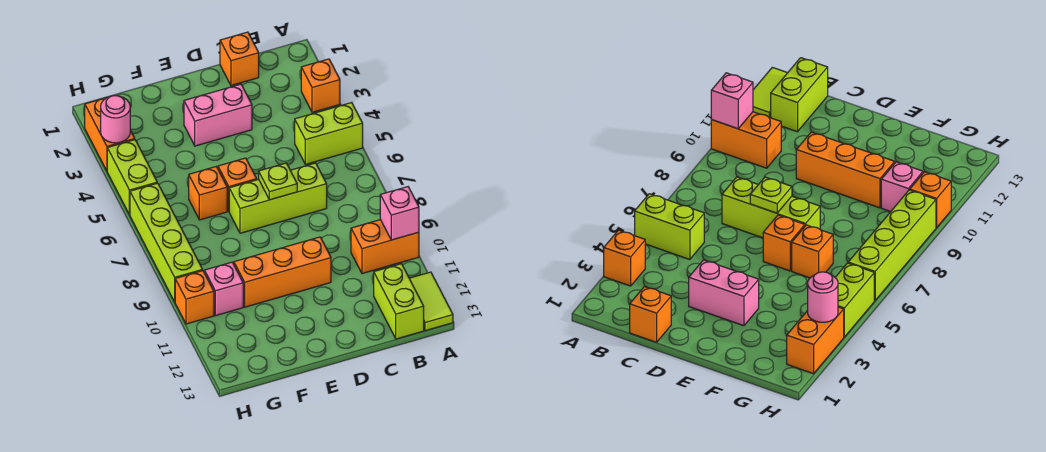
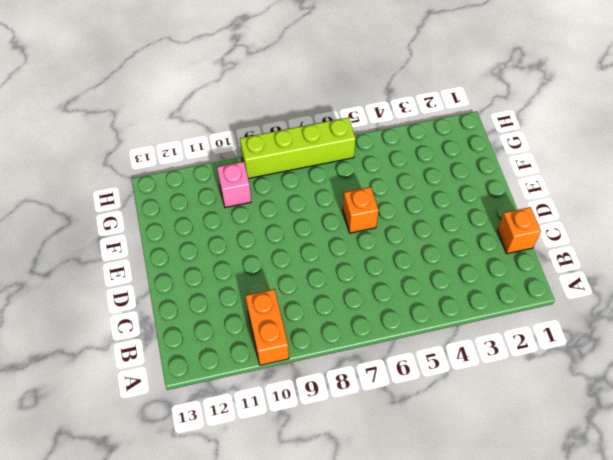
none -> orange 1x1 brick [301,59,340,112]
none -> lime 1x2 brick [295,103,363,164]
none -> lime 1x2 tile [409,272,453,331]

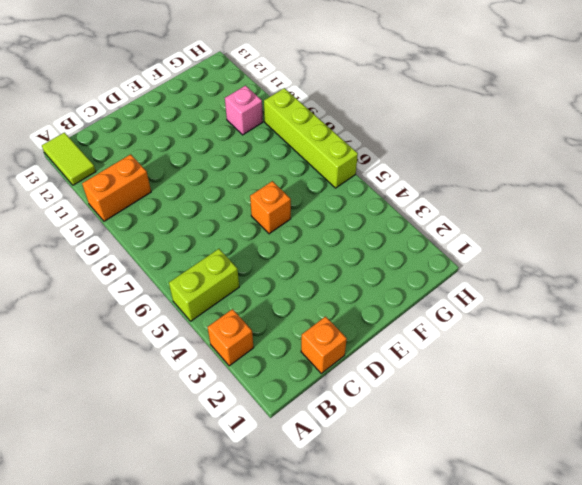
none -> lime 1x2 brick [374,264,424,339]
none -> lime 1x3 brick [229,163,327,233]
none -> pink 1x2 brick [184,84,252,146]

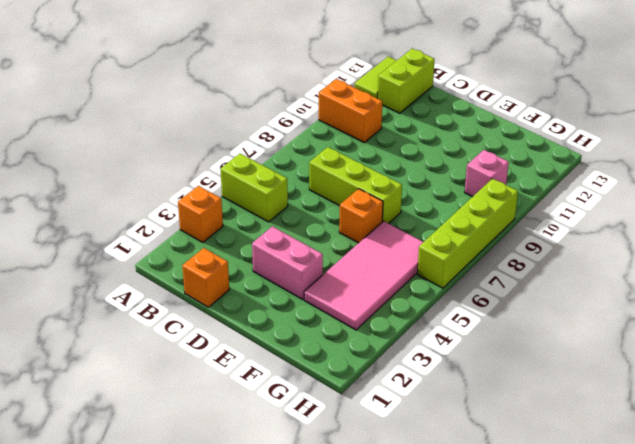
pink 2x4 tile [304,221,423,330] -> orange 1x1 brick [189,167,227,220]
none -> orange 1x3 brick [234,237,331,307]
none -> orange 1x2 brick [85,97,135,171]
none -> lime 1x2 brick [107,140,157,215]

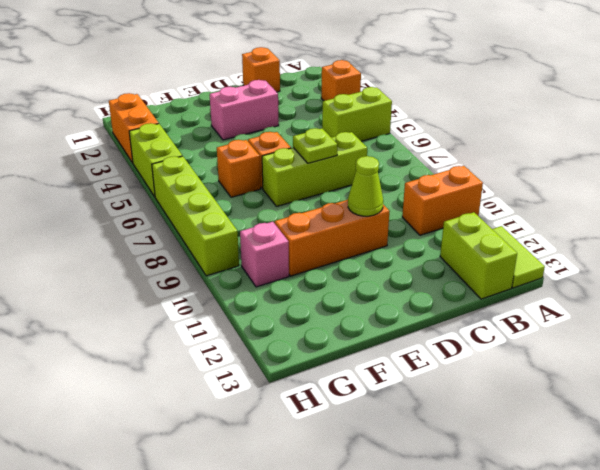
lime 1x1 cone [348,156,383,216] -> none
none -> orange 1x1 brick [175,271,214,324]
none -> pink 1x1 brick [380,187,419,240]
none -> pink 1x1 round brick [101,96,130,143]

